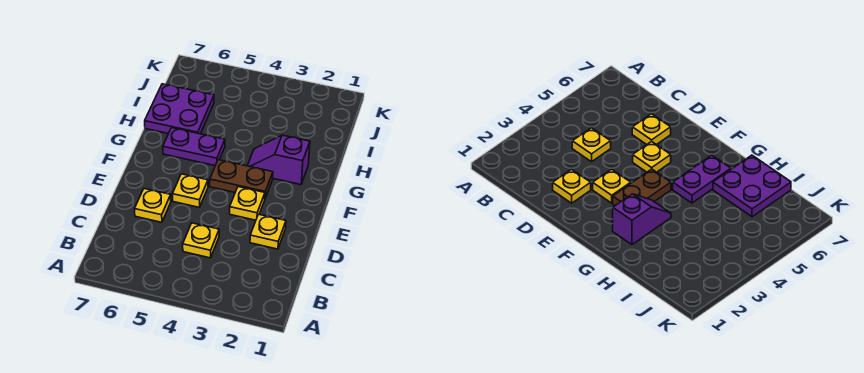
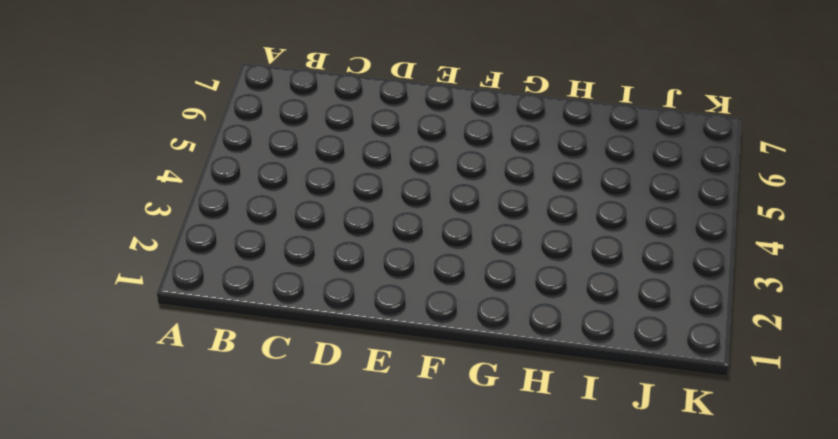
none -> yellow 1x1 plate [183,223,219,258]
none -> yellow 1x1 plate [250,214,286,249]

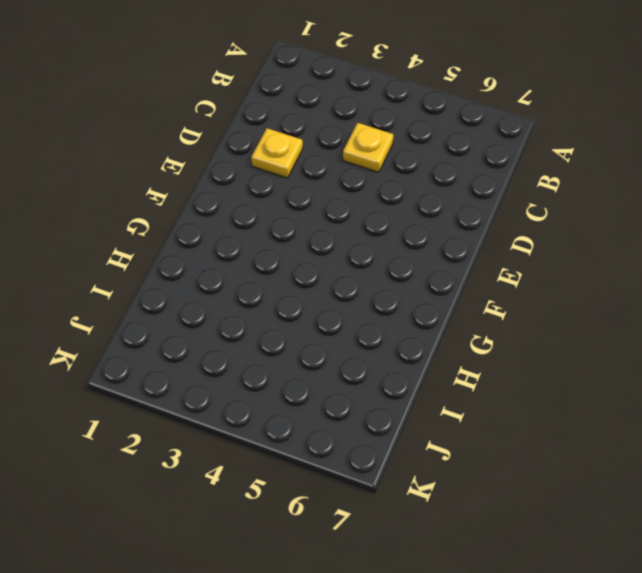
none -> yellow 1x1 plate [135,189,171,222]
none -> yellow 1x1 plate [230,187,265,220]

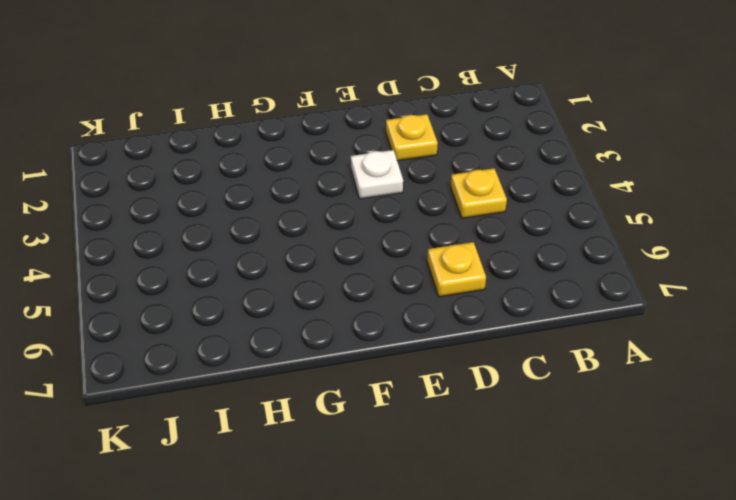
white 1x1 plate [351,150,403,199] -> yellow 1x1 plate [230,187,265,220]
none -> yellow 1x1 plate [172,174,208,207]
none -> brown 1x2 plate [210,160,273,198]

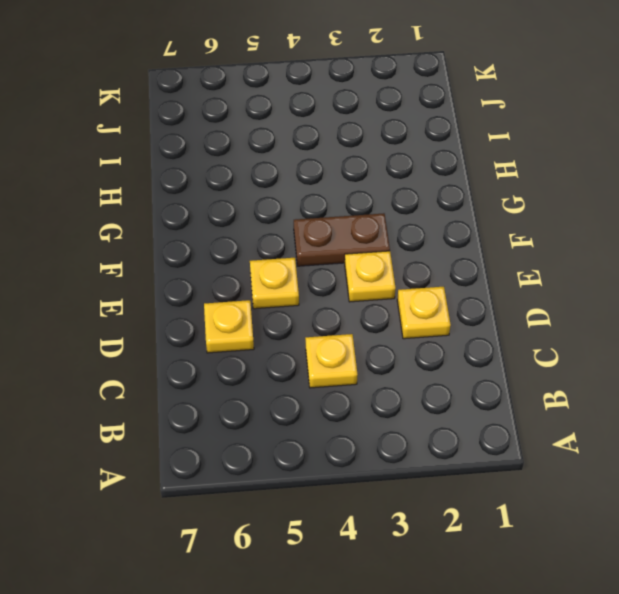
none -> purple 1x2 slope [247,135,310,185]
none -> purple 1x2 plate [163,128,225,166]

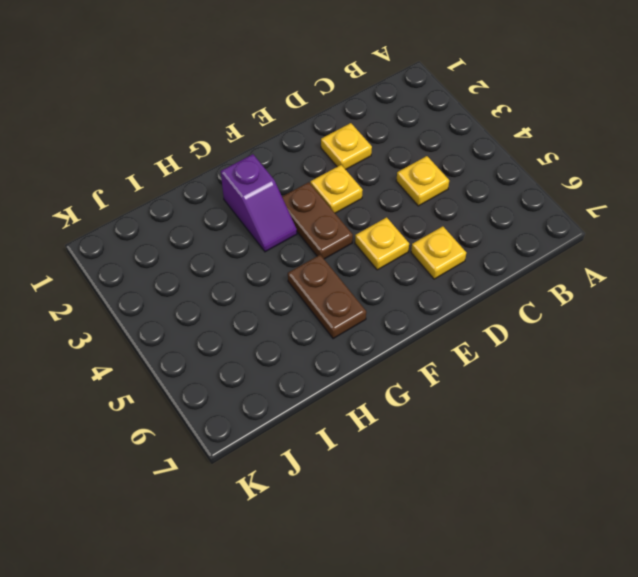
brown 1x2 plate [288,255,366,339] -> purple 1x2 plate [163,128,225,166]
none -> purple 2x2 plate [145,84,214,134]

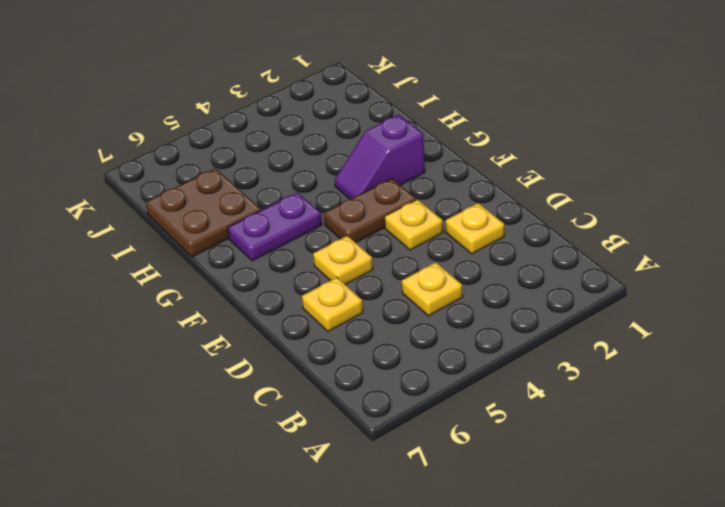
brown 2x2 plate [146,168,261,257] -> purple 2x2 plate [145,84,214,134]

